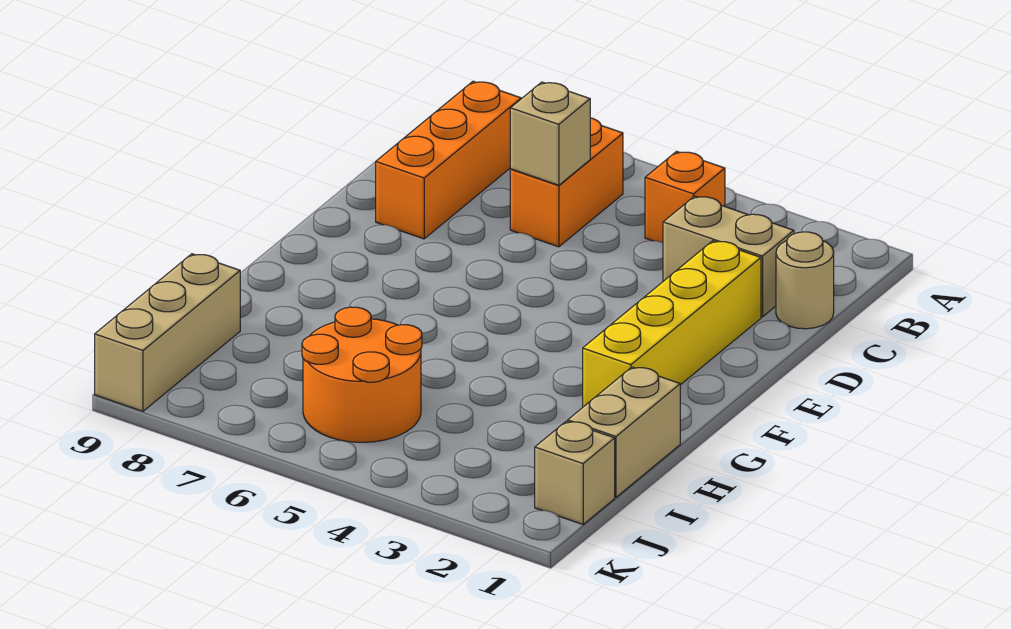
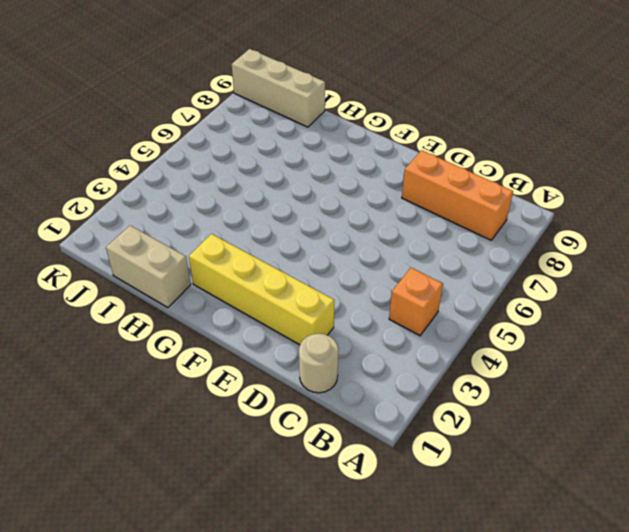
none -> orange 1x2 brick [510,118,623,247]
none -> tan 1x2 brick [663,196,794,317]

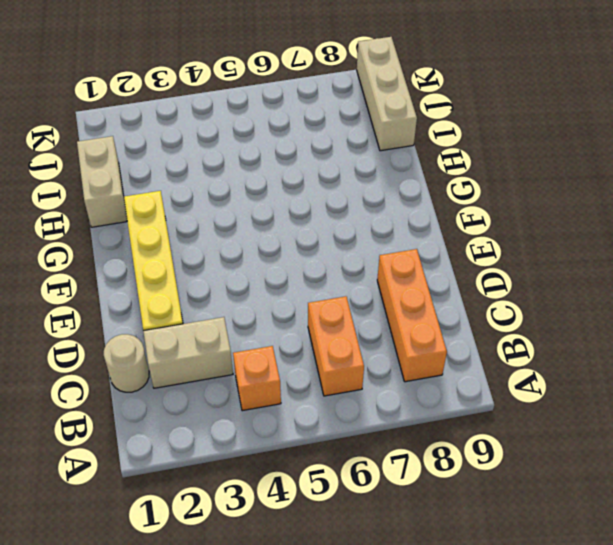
none -> orange 2x2 round brick [302,307,422,442]
none -> tan 1x1 brick [535,421,615,524]

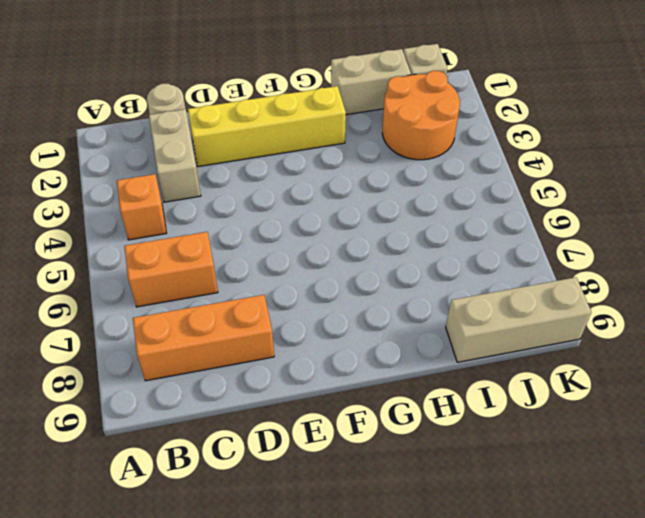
orange 2x2 round brick [382,71,460,160] -> orange 2x2 round brick moved to [302,307,422,442]
none -> tan 1x1 brick [510,82,590,185]

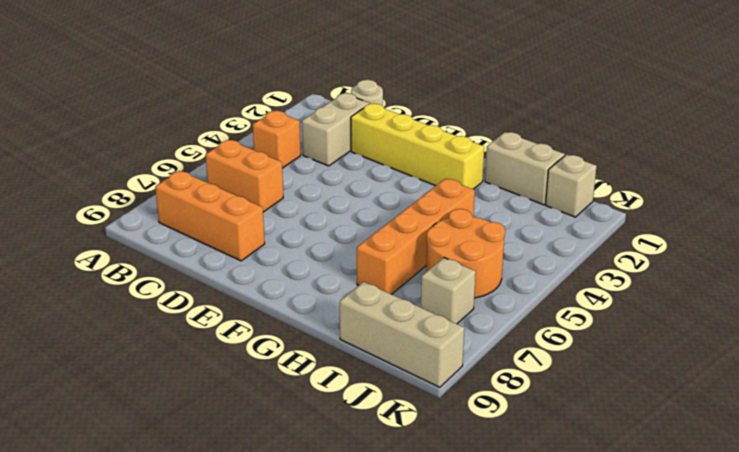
orange 1x4 brick [357,178,475,295] -> none
tan 1x1 brick [421,258,476,324] -> tan 1x1 brick moved to [510,82,590,185]

